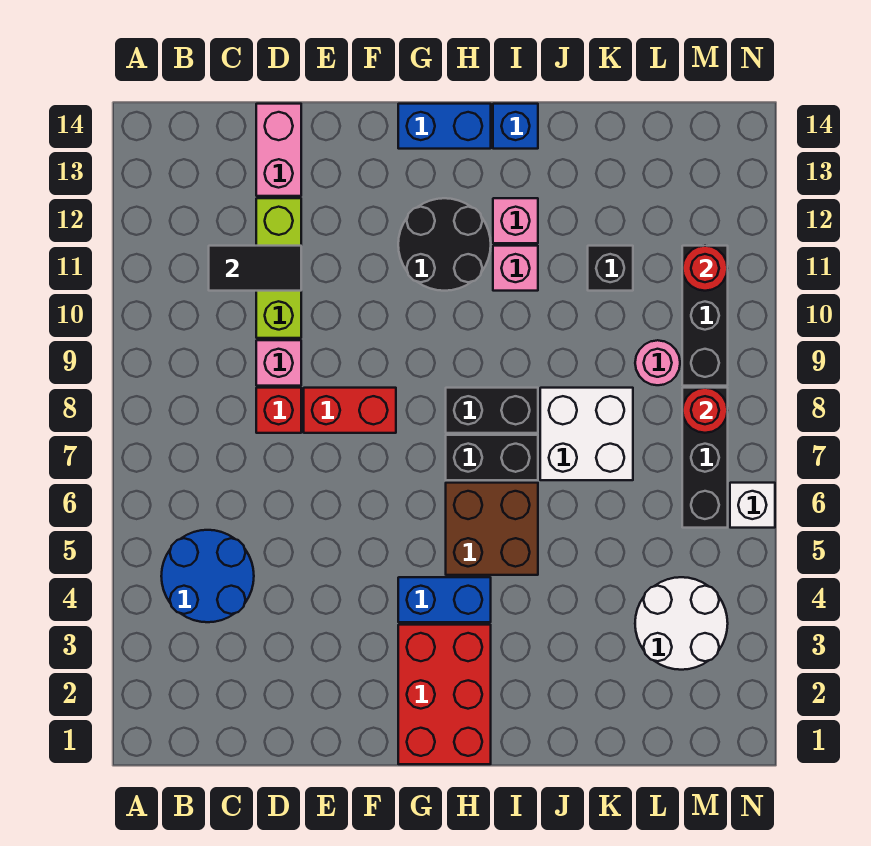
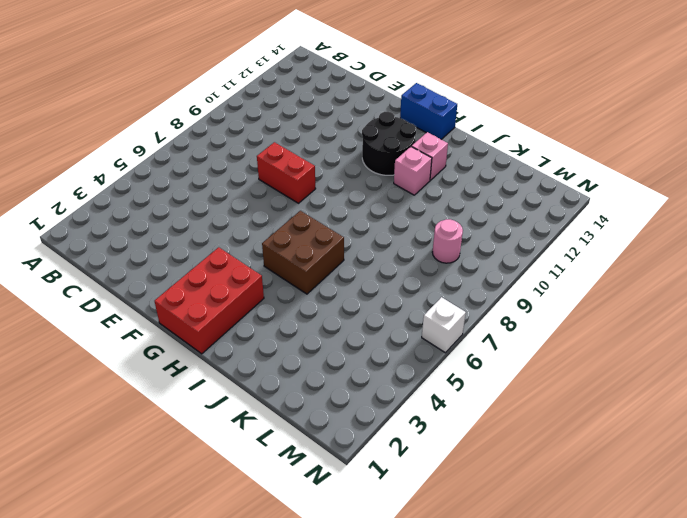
none -> blue 2x2 round brick [161,530,254,622]
none -> red 1x1 brick [256,388,301,433]
none -> pink 1x1 brick [256,340,301,386]

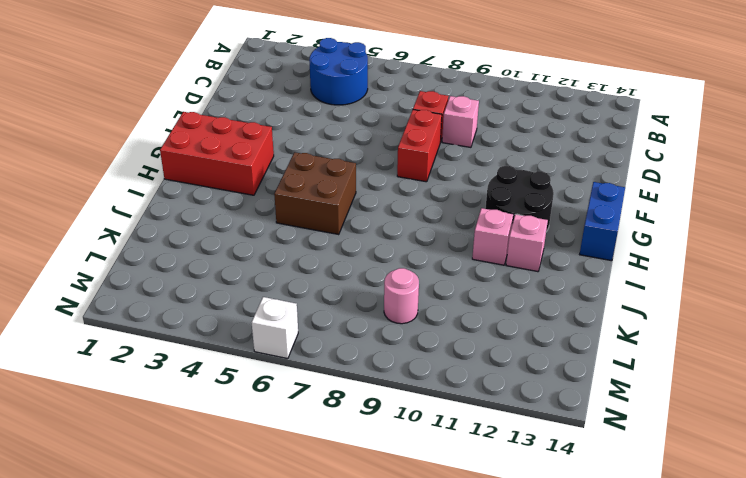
none -> lime 1x3 brick [256,198,301,338]
none -> pink 1x2 brick [256,104,301,196]
none -> blue 1x2 brick [398,577,491,622]

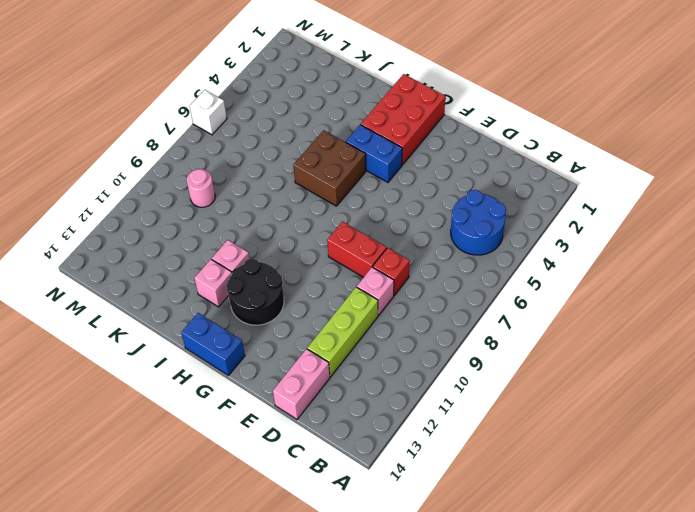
none -> black 1x2 brick [446,435,538,480]
none -> black 1x2 brick [446,388,538,433]
none -> blue 1x1 brick [493,104,538,149]

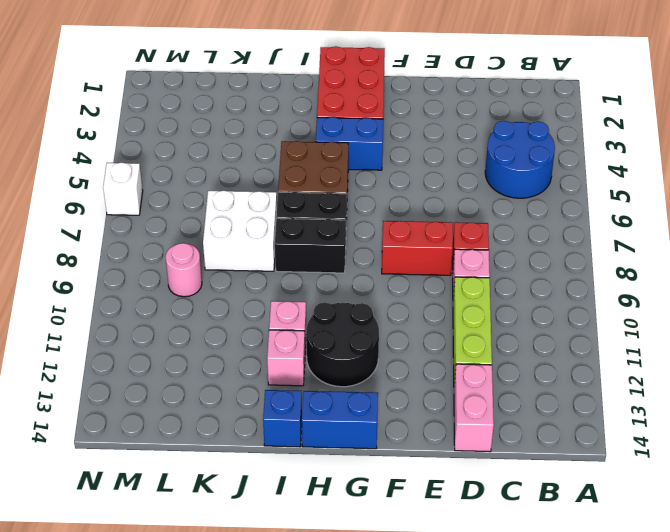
none -> black 1x1 brick [588,246,633,291]
none -> white 2x2 round brick [635,577,728,670]
none -> black 1x3 brick [682,388,728,528]

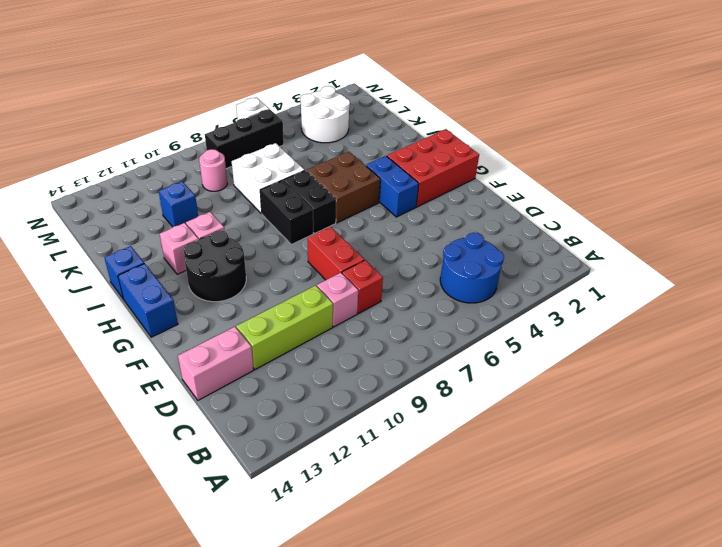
blue 1x1 brick [159,181,198,227] -> black 1x1 brick [588,246,633,291]
none -> black 1x3 brick [682,246,728,386]
none -> black 1x2 tile [209,246,301,291]
none -> red 1x1 round brick [683,388,728,433]

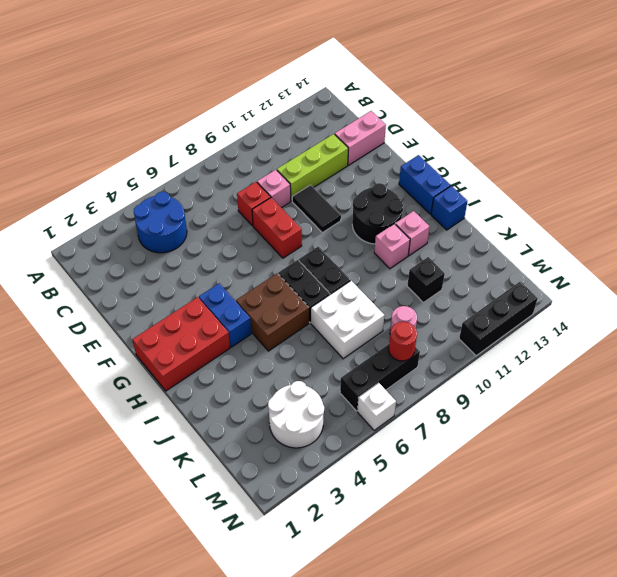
black 1x2 tile [292,185,341,233] -> black 1x2 tile moved to [209,246,301,291]
black 1x3 brick [459,281,538,356] -> black 1x3 brick moved to [682,246,728,386]
none -> red 1x1 round brick [682,246,728,291]

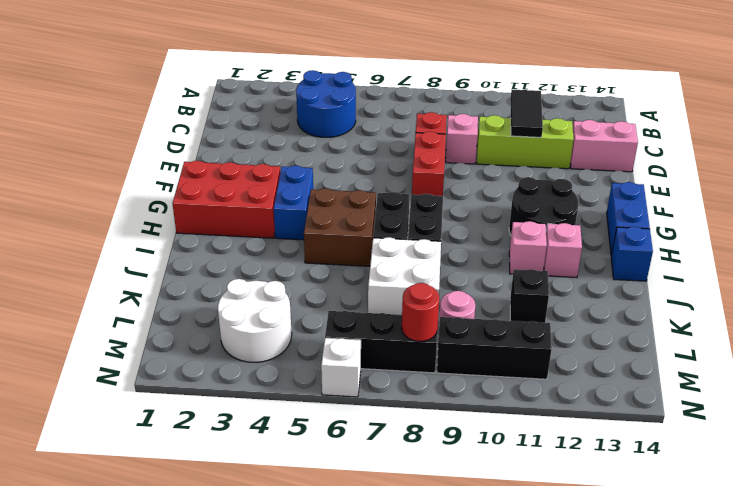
none -> red 1x1 round brick [682,246,728,291]

